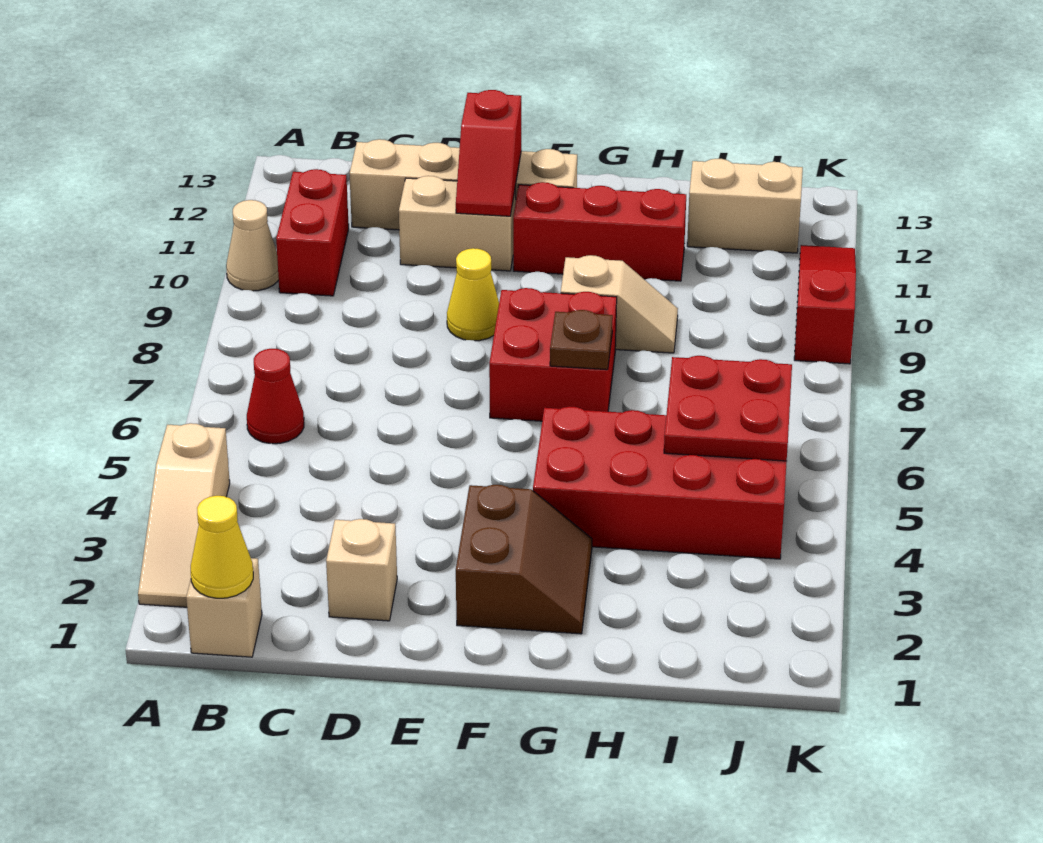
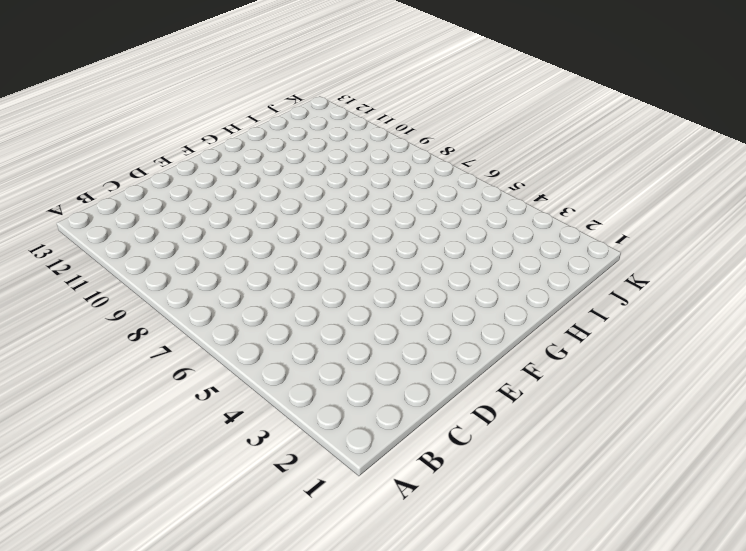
none -> tan 1x3 slope [138,423,230,607]
none -> tan 1x1 cone [226,200,279,291]
none -> tan 1x1 brick [186,558,262,657]

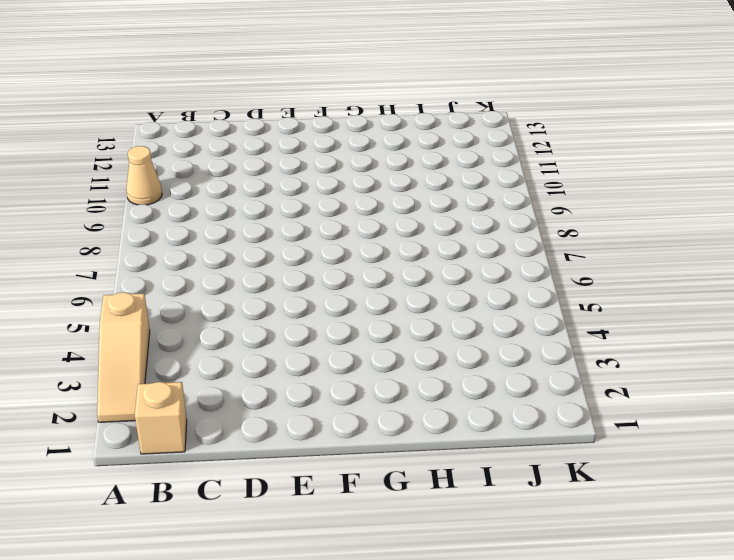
none -> red 1x1 cone [247,349,304,444]
none -> red 1x2 brick [276,169,349,296]
none -> tan 1x4 brick [350,139,577,230]

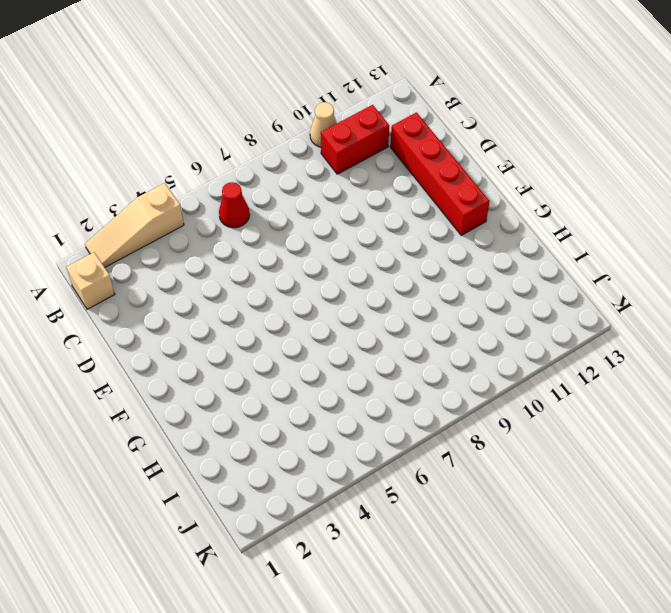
red 1x4 brick [390,112,490,235] -> tan 1x4 brick [350,139,577,230]
none -> tan 1x1 brick [326,519,397,621]
none -> tan 1x2 brick [399,176,516,271]
none -> yellow 1x1 cone [447,248,499,341]

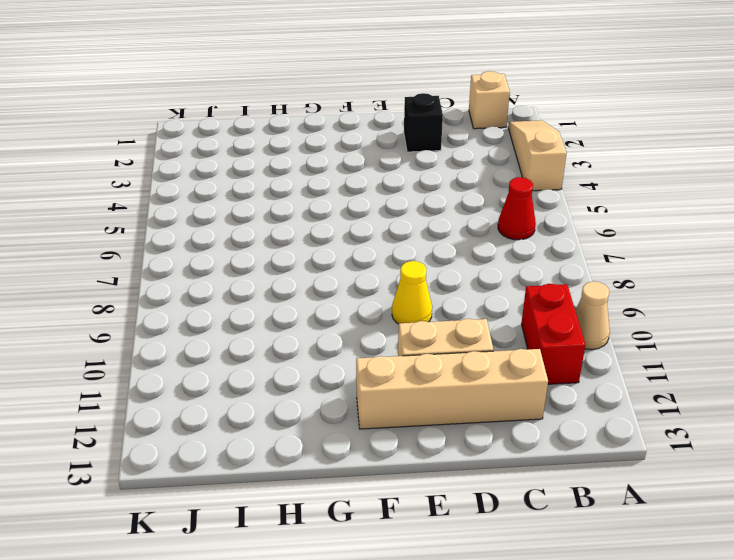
black 1x1 brick [404,93,443,152] -> tan 1x1 brick [326,519,397,621]
none -> brown 2x2 slope [456,485,592,634]
none -> red 2x2 brick [489,288,617,421]
none -> red 1x3 brick [513,182,686,281]

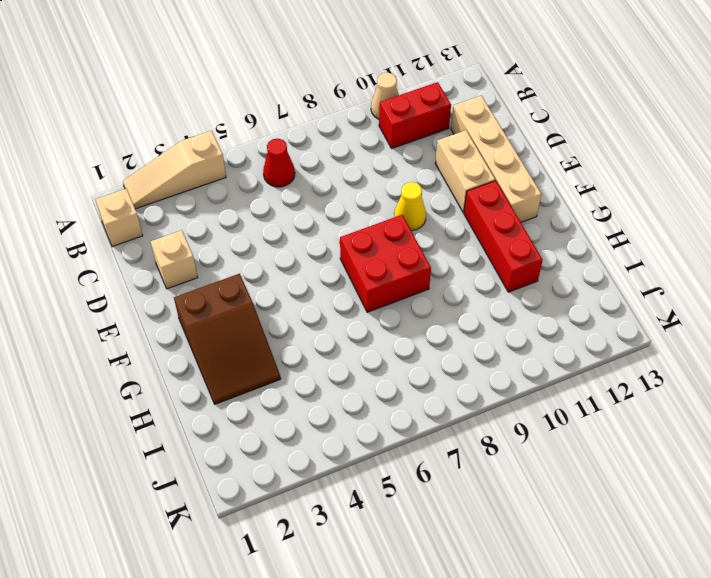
brown 2x3 slope [174,274,281,404] -> brown 2x2 slope [456,485,592,634]
none -> red 2x4 brick [533,406,787,559]
none -> tan 1x2 slope [561,255,678,353]
none -> tan 1x2 brick [687,159,803,253]

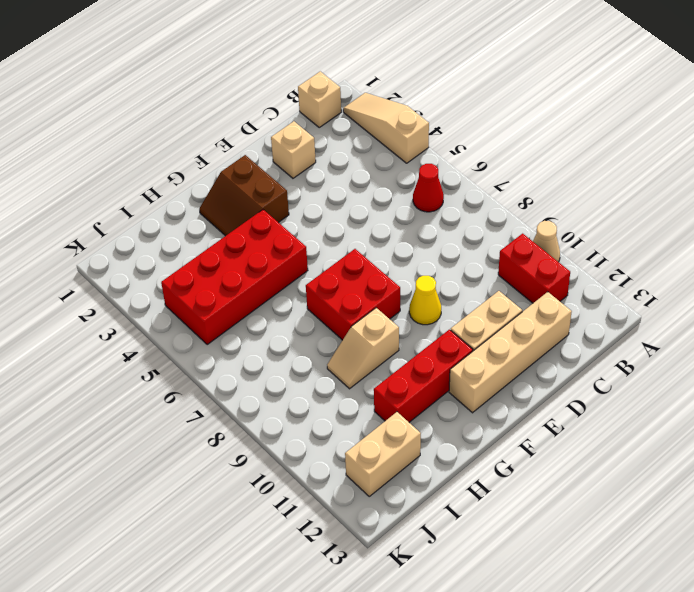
none -> red 1x3 slope [794,245,856,364]
none -> yellow 1x1 cone [191,496,253,598]
none -> red 1x2 slope [456,90,521,216]

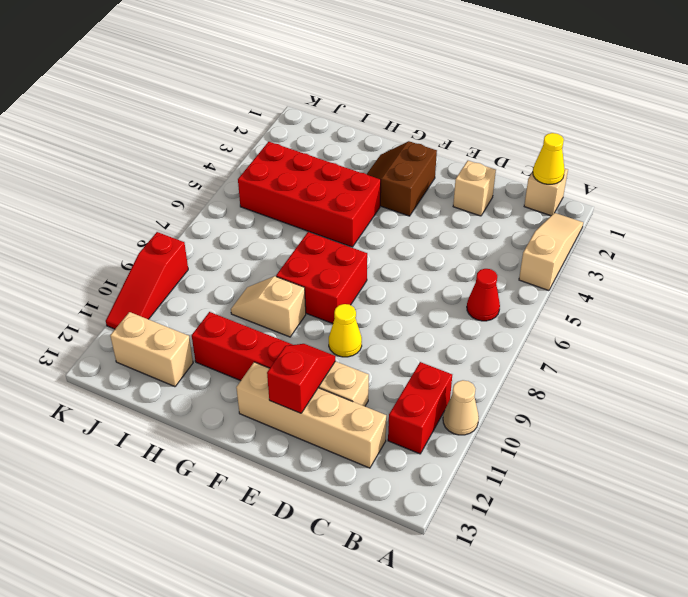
none -> brown 1x1 plate [550,310,613,370]
none -> red 2x2 plate [664,356,792,461]

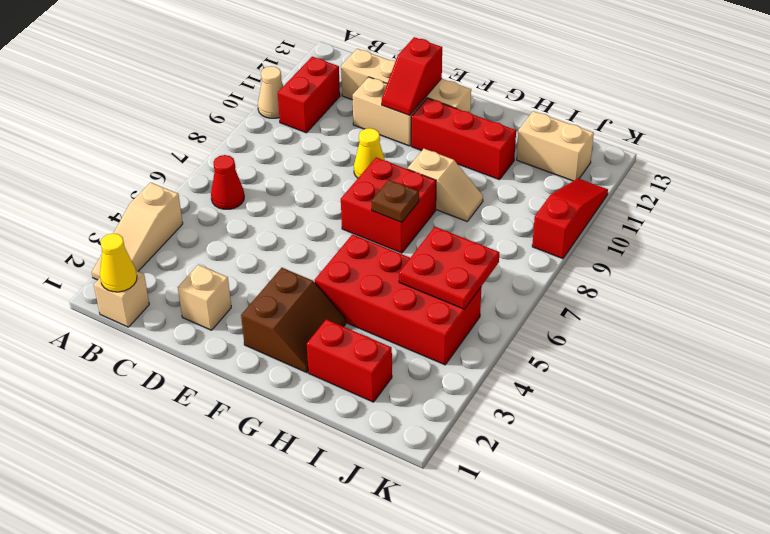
red 1x2 brick [307,319,392,402] -> none

